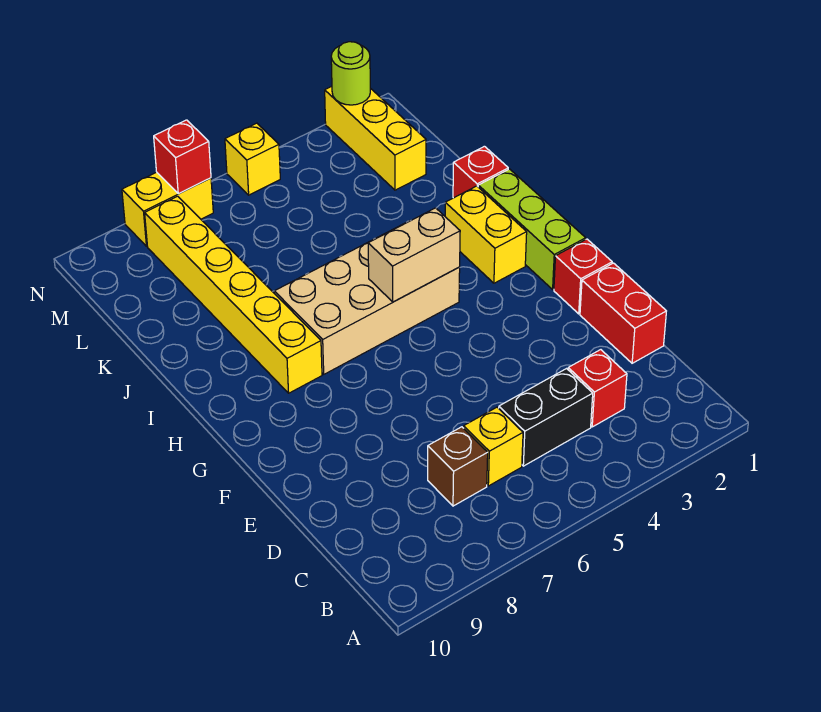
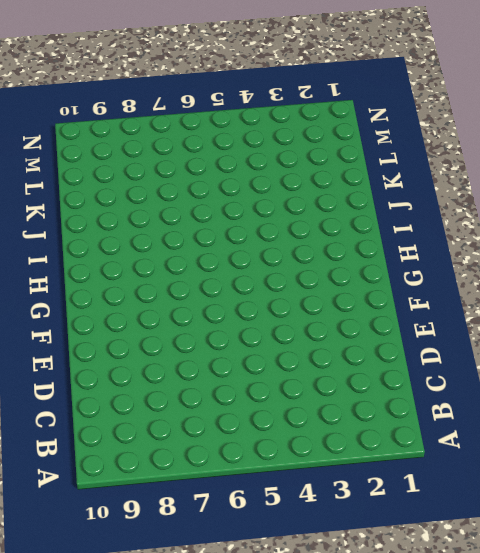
none -> red 1x1 brick [568,350,627,427]
none -> black 1x2 brick [499,369,593,466]
none -> yellow 1x1 brick [464,407,523,486]

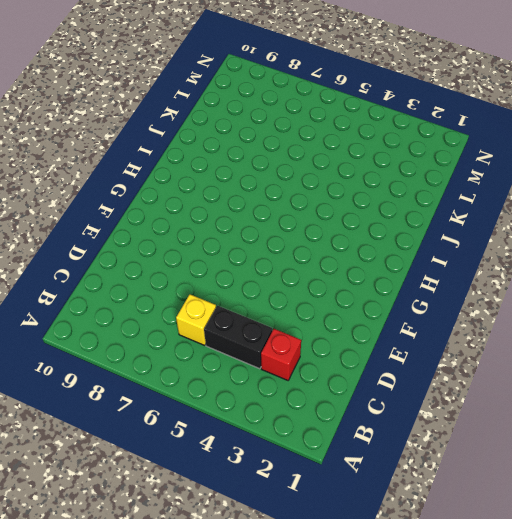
none -> brown 1x1 brick [428,427,488,506]
none -> red 1x2 brick [580,263,666,363]
none -> red 1x1 brick [554,239,612,314]

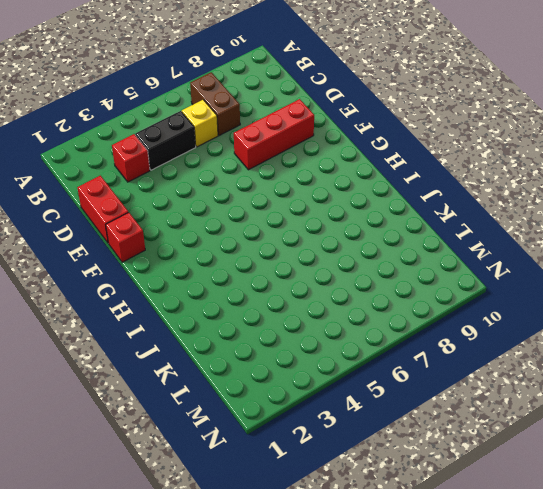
brown 1x2 brick [190,72,240,136] -> brown 1x1 brick [428,427,488,506]
red 1x3 brick [234,99,314,170] -> none
none -> lime 1x3 brick [478,169,586,289]
none -> yellow 1x2 brick [445,186,527,283]
none -> tan 2x4 brick [274,221,460,374]

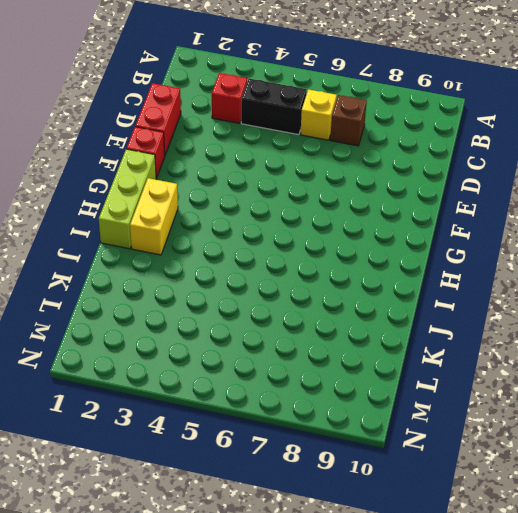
none -> tan 2x4 brick [274,221,460,374]
none -> yellow 1x6 brick [145,196,322,393]
none -> red 1x1 brick [453,146,508,198]

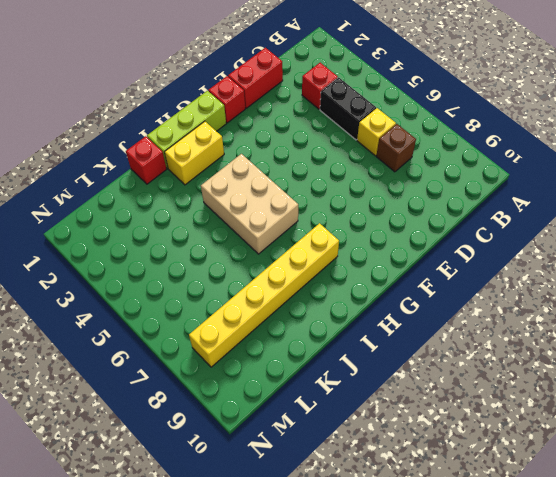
tan 2x3 brick [201,154,298,254] -> tan 2x4 brick [274,221,460,374]
none -> yellow 1x3 brick [325,86,426,190]
none -> yellow 1x1 brick [225,123,280,195]
none -> yellow 1x2 brick [122,172,213,246]

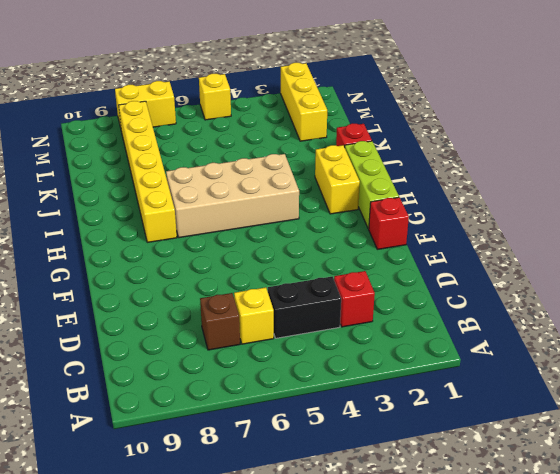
none -> red 1x2 brick [580,263,666,363]
none -> tan 1x2 brick [368,208,460,302]
none -> lime 1x1 round brick [331,42,370,105]

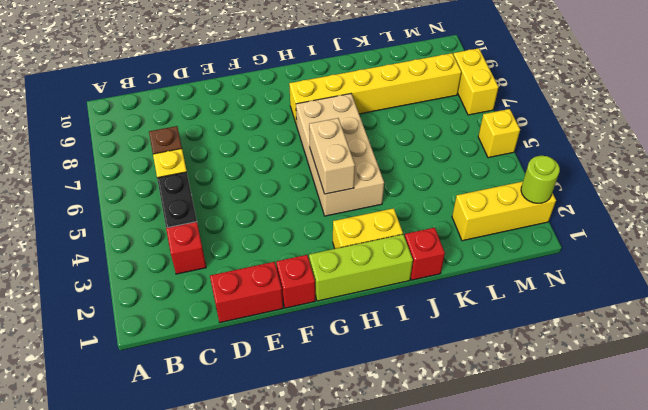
none -> red 1x1 brick [154,120,211,194]

